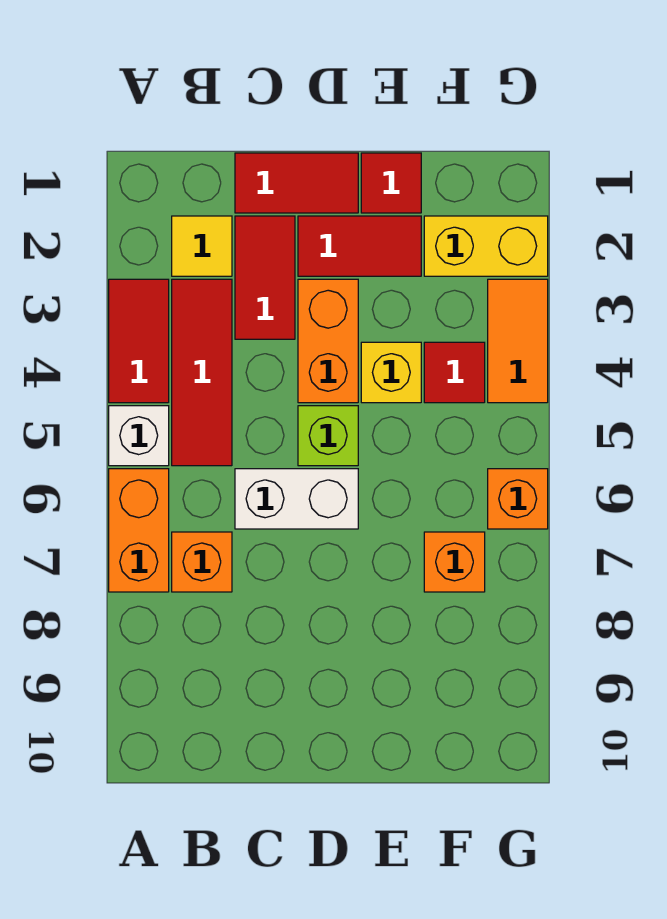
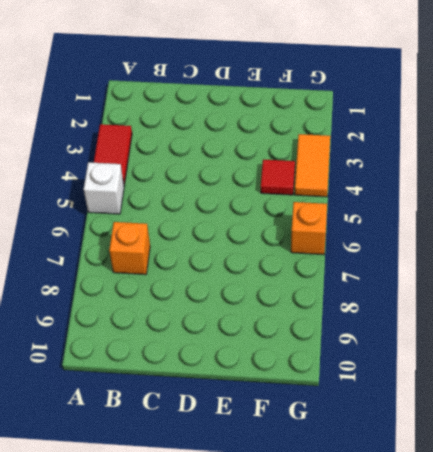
none -> orange 1x2 brick [109,469,169,592]
none -> yellow 1x1 tile [172,216,232,276]
none -> red 1x3 tile [172,279,232,466]

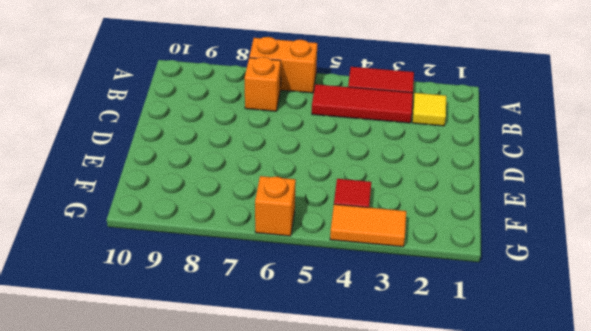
none -> white 1x1 brick [109,406,169,466]
none -> red 1x2 tile [235,153,358,213]
none -> red 1x2 tile [235,216,295,339]

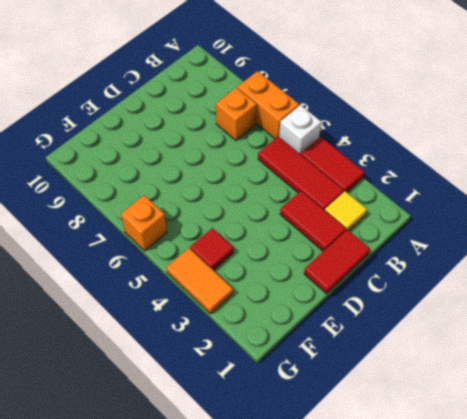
none -> white 1x2 brick [235,469,358,529]
none -> red 1x2 tile [298,216,421,276]
none -> orange 1x2 brick [298,279,358,403]

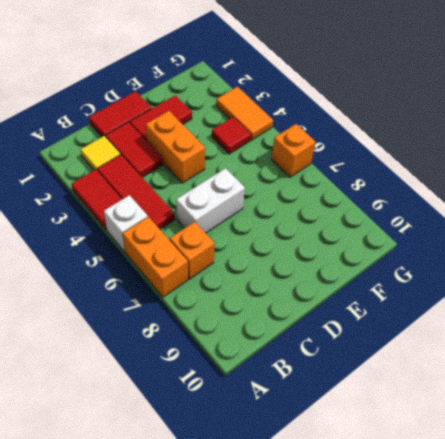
none -> lime 1x1 brick [298,406,358,466]
none -> red 1x1 tile [361,153,421,213]
none -> yellow 1x1 brick [361,342,421,403]

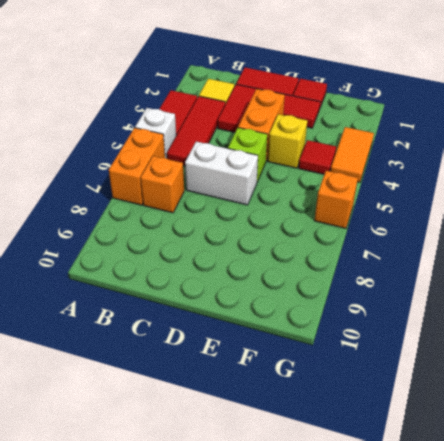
none -> yellow 1x2 brick [424,216,548,276]
none -> orange 1x1 brick [424,532,485,592]

